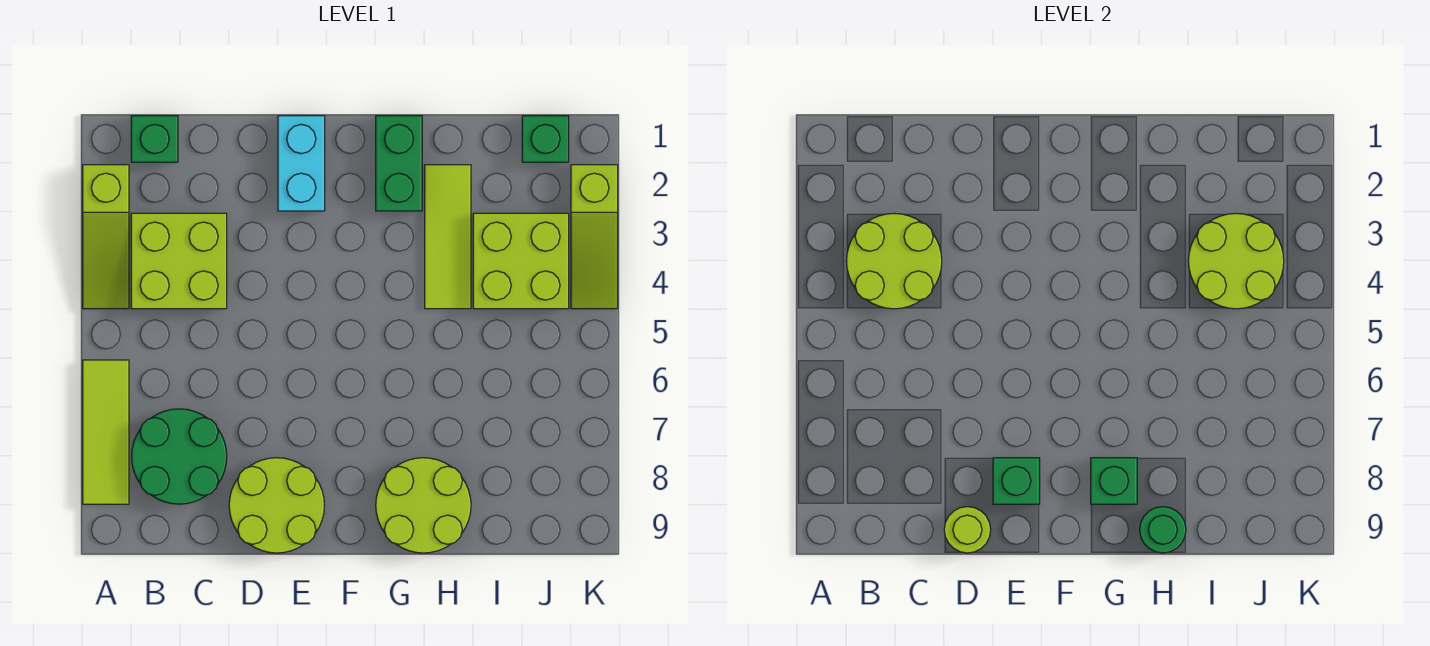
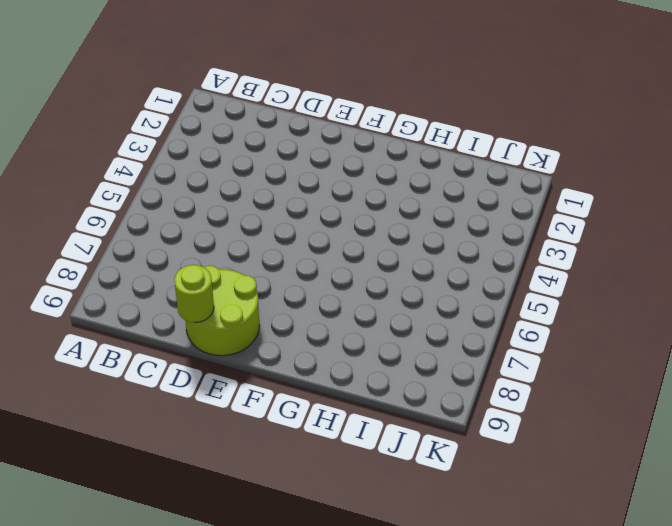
none -> lime 1x3 slope [83,165,129,309]
none -> lime 1x3 tile [83,360,129,504]
none -> green 1x1 brick [131,116,178,162]

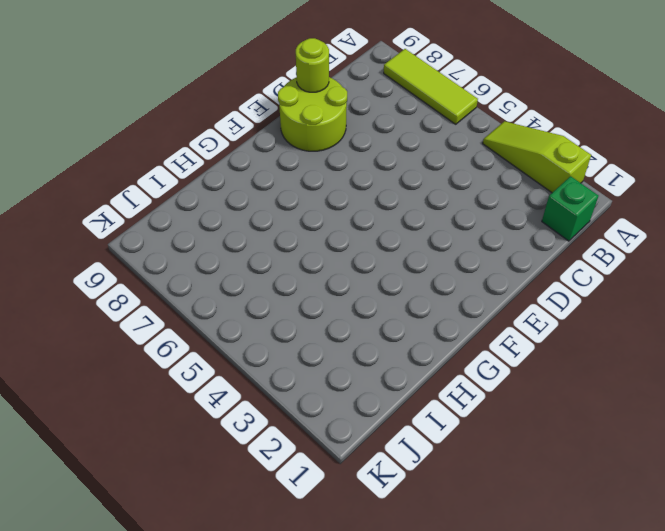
none -> lime 2x2 brick [131,213,227,309]
none -> green 2x2 round brick [131,409,227,504]
none -> cyan 1x2 brick [278,116,325,211]

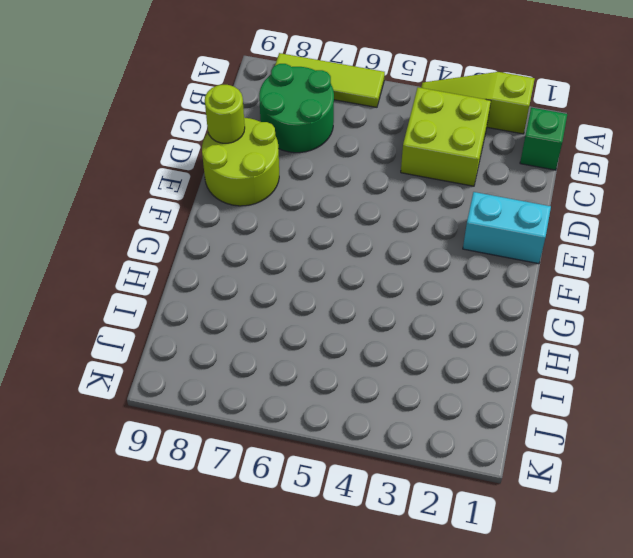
none -> green 1x2 brick [376,116,422,211]
none -> lime 2x2 round brick [376,458,471,553]
none -> lime 1x3 tile [425,165,471,309]

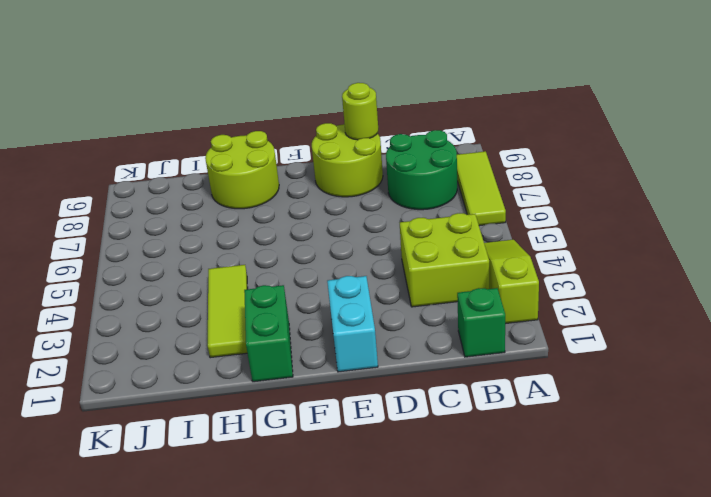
none -> lime 2x2 brick [473,213,569,309]
none -> green 1x1 brick [522,116,569,162]
none -> lime 1x3 slope [571,165,618,309]

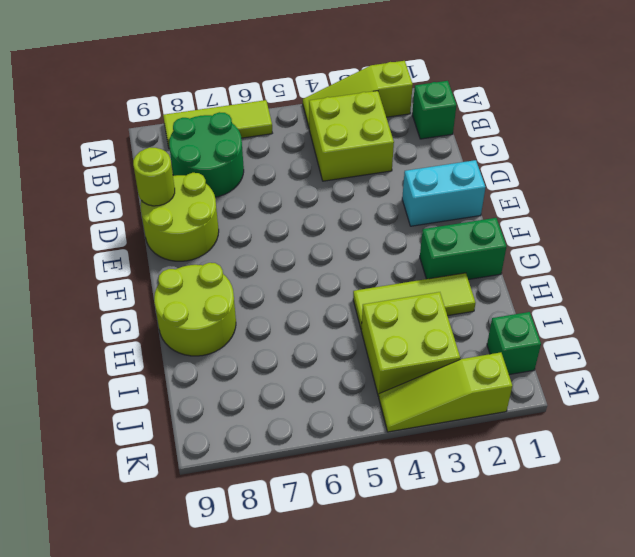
none -> lime 2x2 round brick [847,213,942,309]
none -> green 1x1 brick [993,458,1040,504]
none -> green 1x1 brick [1091,458,1137,504]

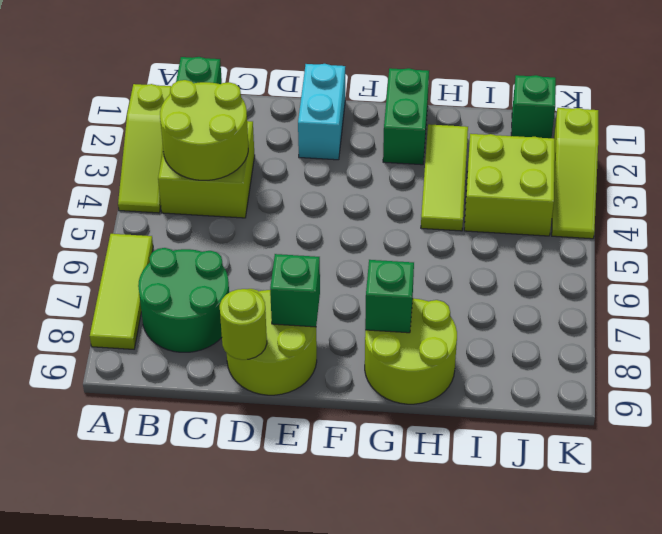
none -> green 1x1 round brick [1140,507,1186,553]
none -> lime 2x2 round brick [1188,213,1284,309]

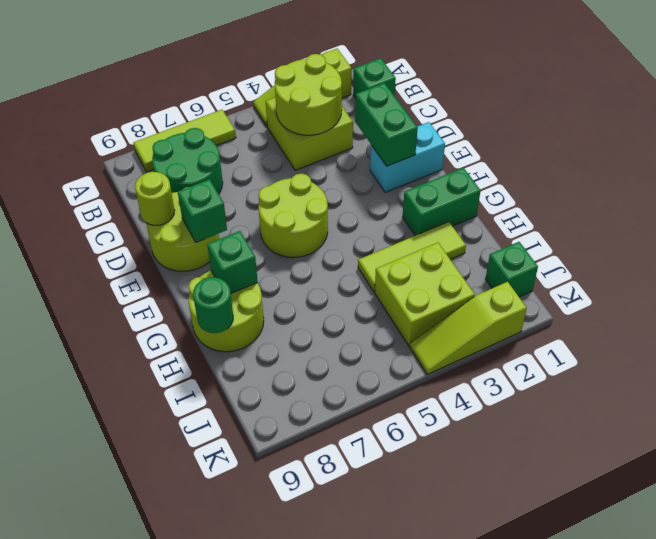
green 1x2 brick [355,83,418,166] -> none
lime 2x2 round brick [258,174,328,258] -> lime 2x2 round brick moved to [1188,213,1284,309]

